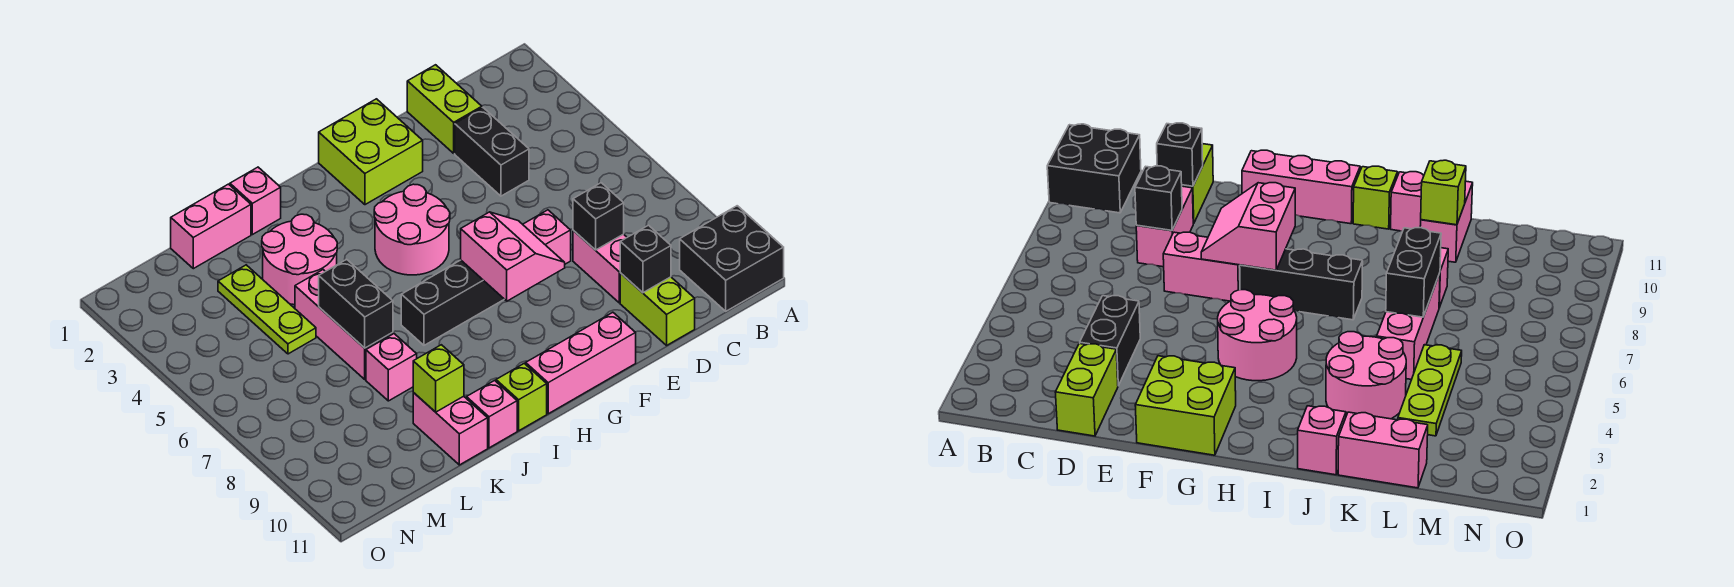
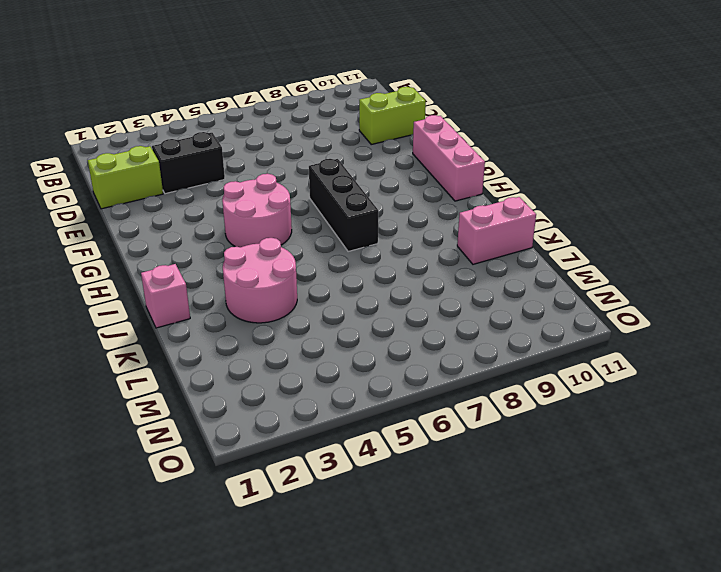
none -> black 2x2 brick [680,206,784,311]
none -> pink 1x2 brick [573,231,627,303]
none -> pink 1x2 brick [523,210,571,264]

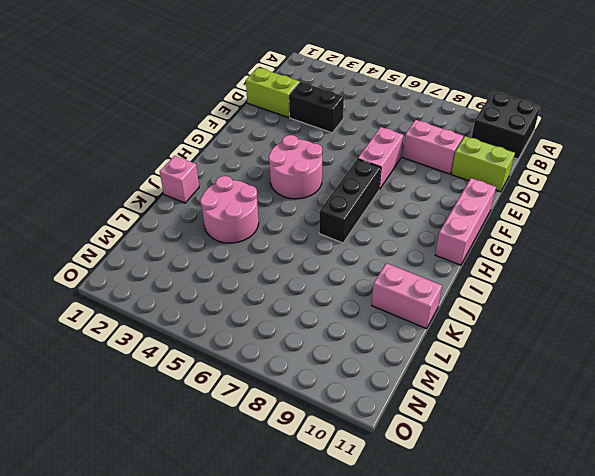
none -> lime 2x2 brick [319,99,423,205]
none -> lime 1x1 brick [496,364,547,431]
none -> pink 1x1 brick [467,381,517,448]

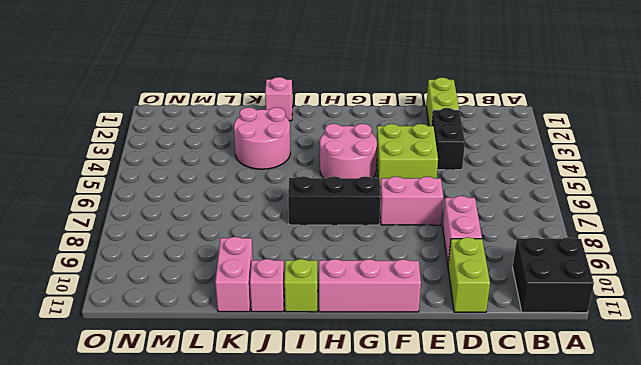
lime 2x2 brick [377,124,438,187] -> lime 2x2 brick moved to [319,99,423,205]
none -> pink 1x2 brick [171,184,251,269]
none -> pink 1x3 brick [295,270,393,379]
none -> pink 1x1 brick [366,334,417,401]

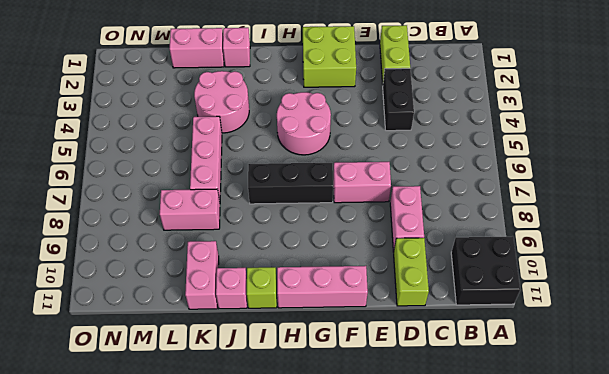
pink 1x2 brick [160,189,220,230] -> pink 1x1 brick [366,334,417,401]
none -> lime 1x3 plate [218,265,316,354]
none -> black 1x1 brick [573,183,624,250]
none -> black 1x1 brick [620,225,671,293]

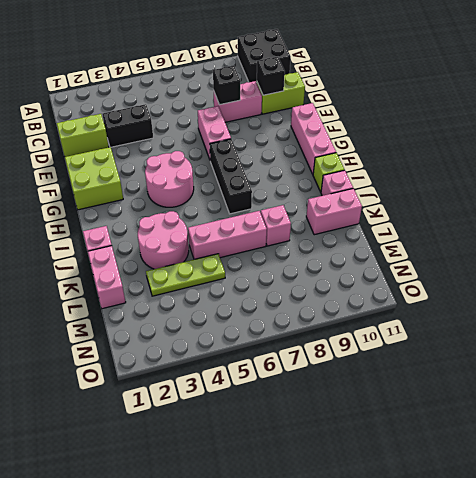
none -> pink 2x2 slope [461,212,565,301]
none -> black 1x2 brick [319,259,393,348]
none -> lime 1x1 brick [413,345,464,412]

